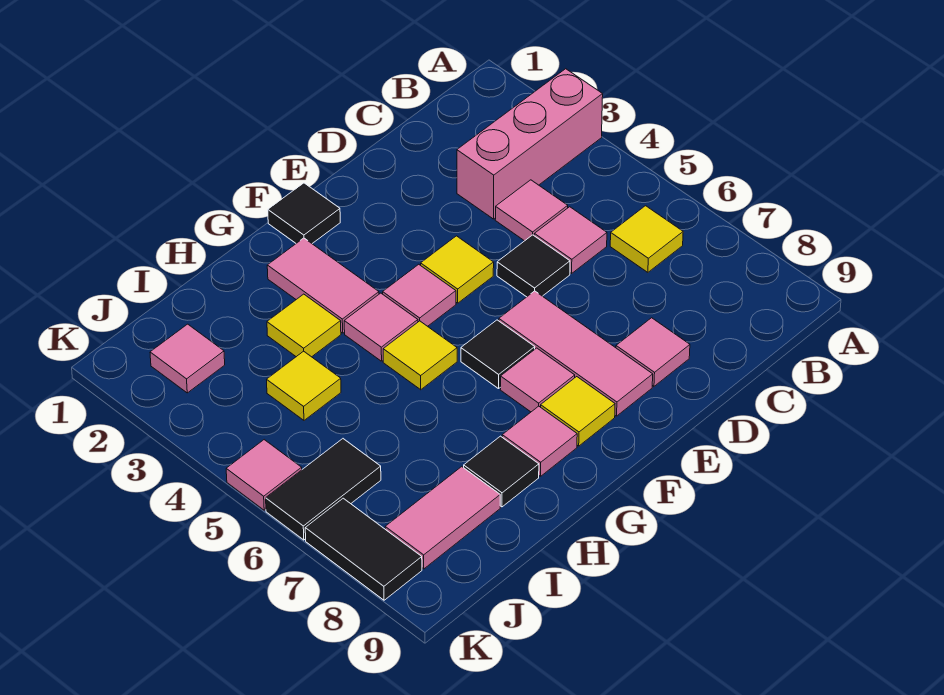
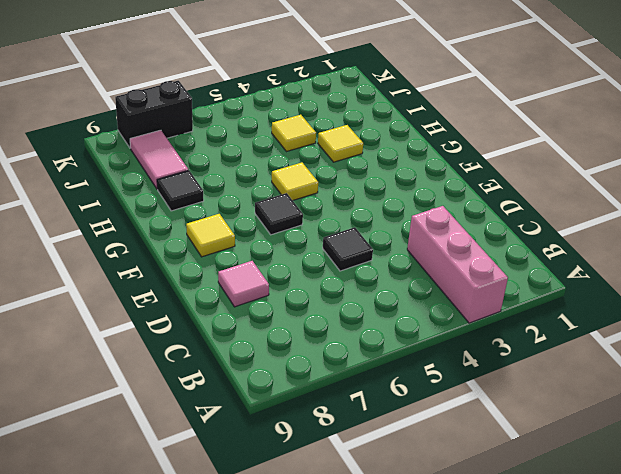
black 1x2 brick [115,81,193,148] -> black 1x2 tile [305,498,422,600]
none -> yellow 1x1 tile [610,206,683,272]
none -> pink 1x1 tile [495,180,568,241]
none -> pink 1x1 tile [534,207,607,273]

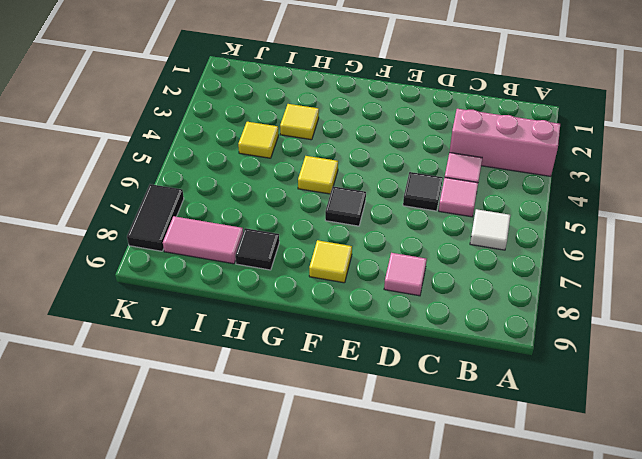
white 1x1 tile [470,209,511,250] -> yellow 1x1 tile [610,206,683,272]
none -> yellow 1x1 tile [421,236,494,303]
none -> pink 1x3 tile [499,291,653,416]
none -> black 1x1 tile [268,183,340,243]

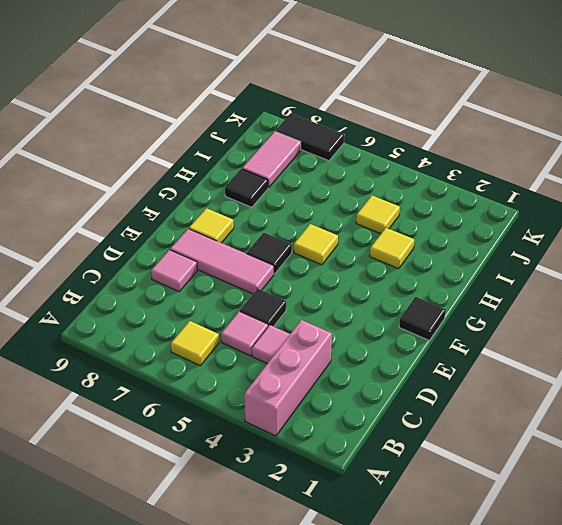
none -> yellow 1x1 tile [421,236,494,303]
none -> pink 1x1 tile [383,264,456,326]
none -> pink 1x1 tile [500,348,575,412]

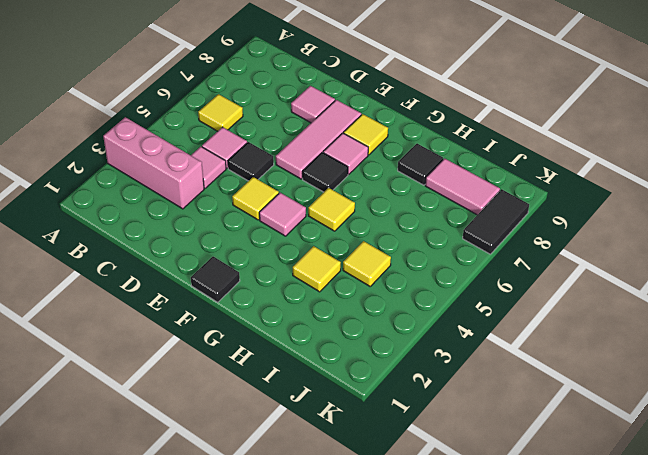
none -> pink 1x2 tile [267,238,379,333]
none -> pink 1x1 tile [344,293,418,361]
none -> pink 1x1 tile [502,406,577,476]

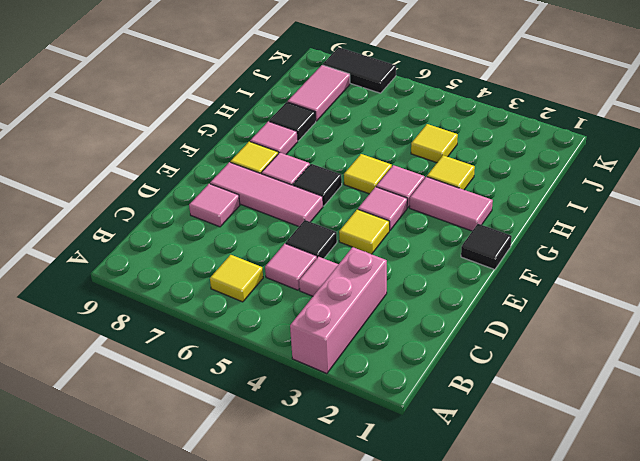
none -> pink 1x1 tile [150,324,225,393]
none -> black 1x2 tile [266,439,381,540]
none -> pink 1x1 tile [226,440,302,510]

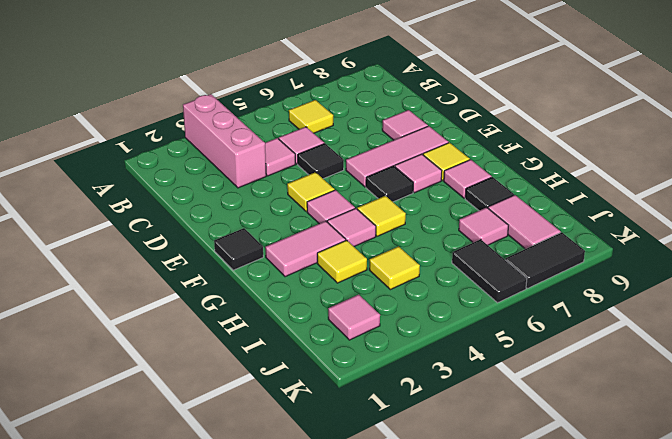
pink 1x1 tile [459,207,509,245] -> pink 1x1 tile moved to [226,440,302,510]

